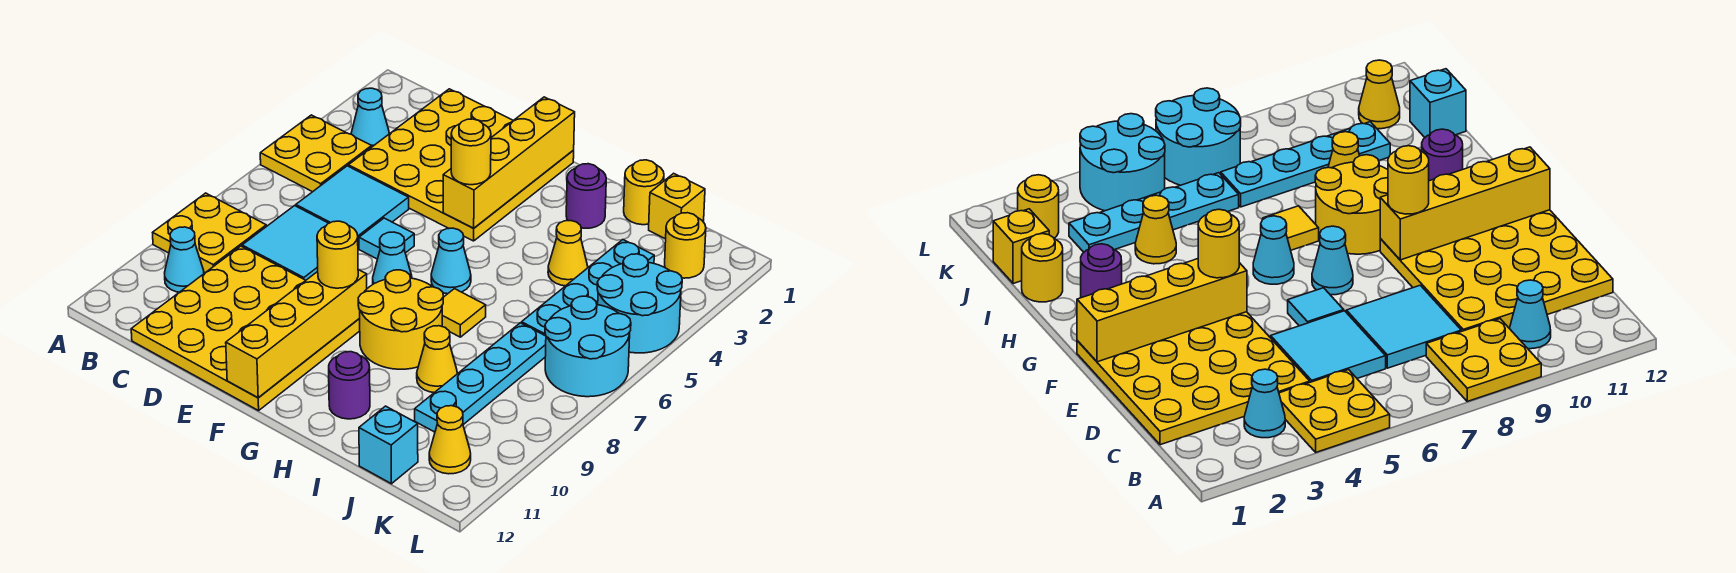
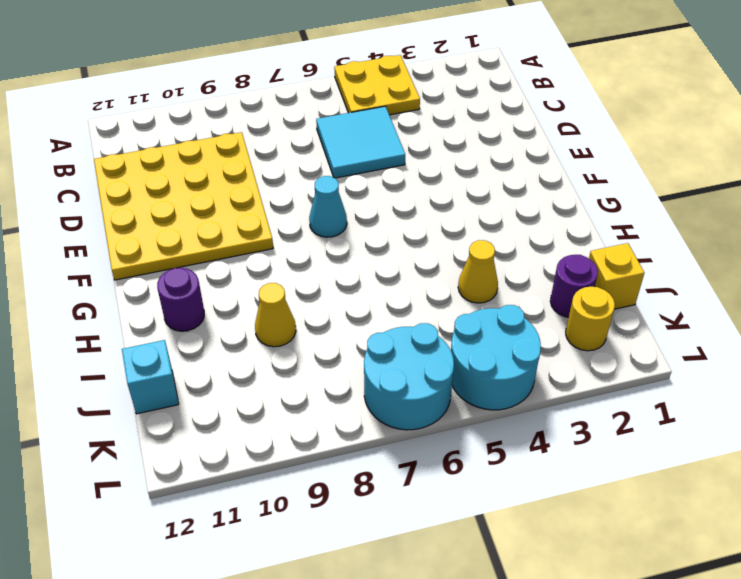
purple 1x1 round brick [550,255,598,317] -> purple 1x1 round brick moved to [566,164,606,228]
none -> yellow 2x2 plate [153,193,266,273]
none -> cyan 1x1 cone [351,88,389,147]
none -> cyan 1x1 cone [165,227,204,292]
none -> yellow 4x4 plate [348,89,574,241]

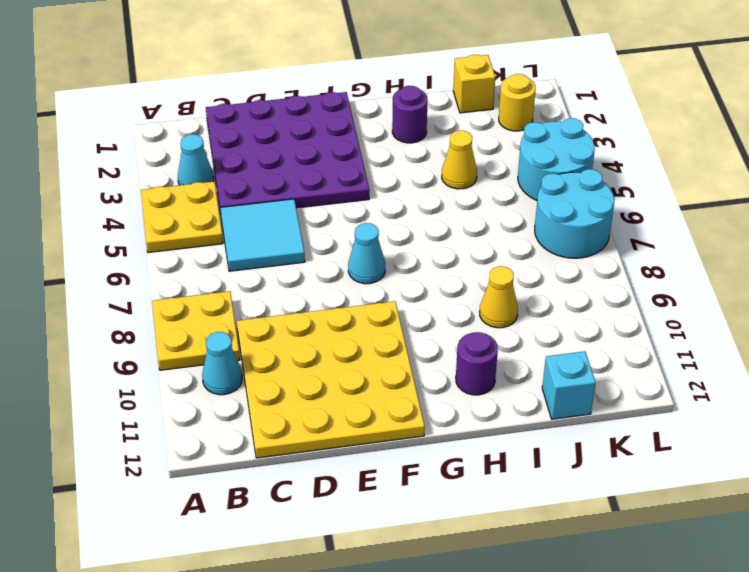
purple 4x4 plate [206,92,369,212] -> yellow 4x4 plate [348,89,574,241]
none -> cyan 2x2 tile [242,206,329,280]
none -> cyan 1x1 tile [359,218,414,259]
none -> cyan 1x1 cone [431,228,471,294]
none -> yellow 2x2 round brick [358,270,443,369]

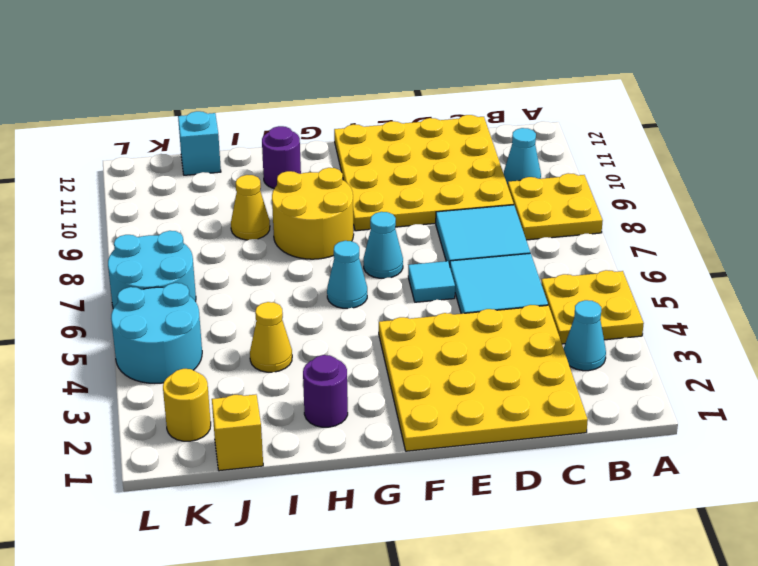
none -> yellow 1x1 tile [442,289,486,337]
none -> yellow 1x1 round brick [624,160,664,225]
none -> cyan 1x4 plate [522,240,654,336]
none -> cyan 1x4 plate [415,323,546,432]

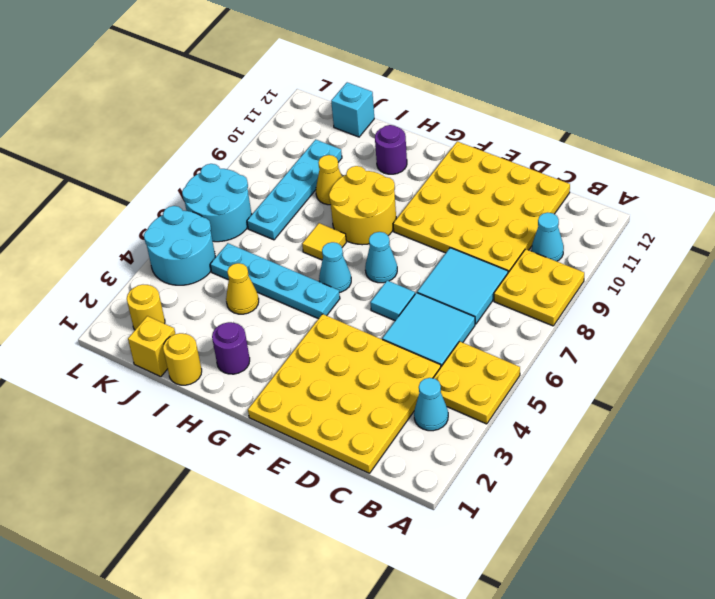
cyan 1x4 plate [210,243,340,319] -> cyan 1x4 plate turned to [522,240,654,336]
none -> yellow 1x1 cone [429,406,471,474]
none -> yellow 1x4 brick [443,97,575,228]
none -> yellow 1x4 brick [226,270,367,398]
none -> yellow 1x1 round brick [451,119,491,185]

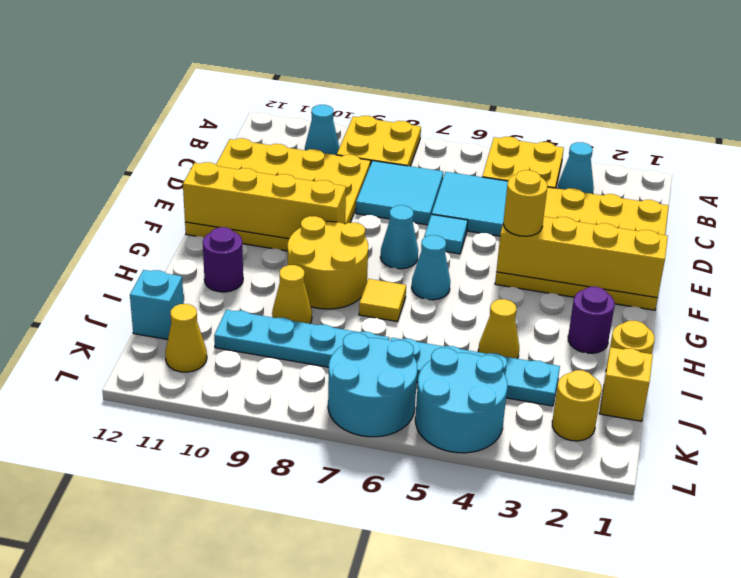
none -> yellow 1x1 round brick [317,221,358,288]

